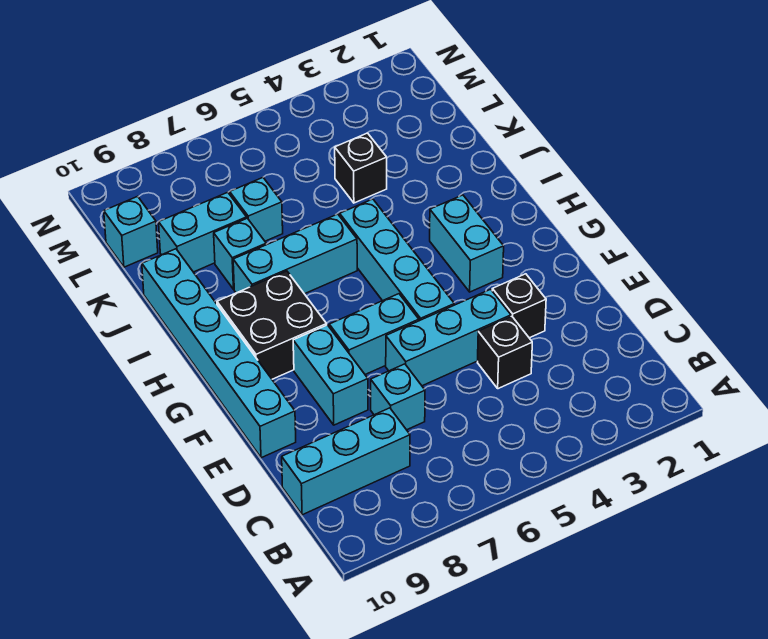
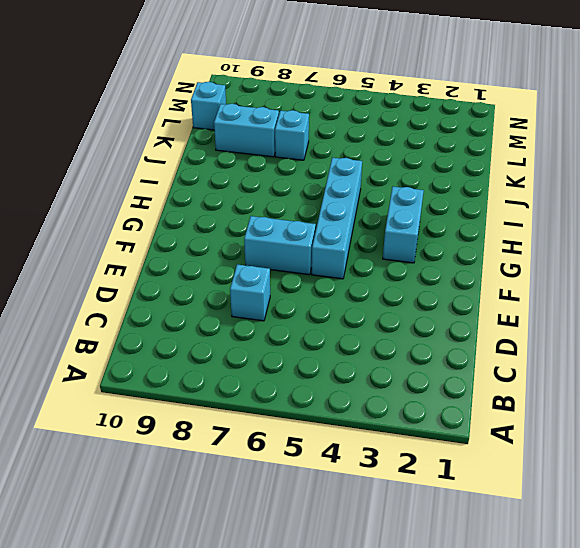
none -> cyan 1x3 brick [282,408,410,515]
none -> black 1x1 brick [478,316,532,389]
none -> black 1x1 brick [492,274,546,338]

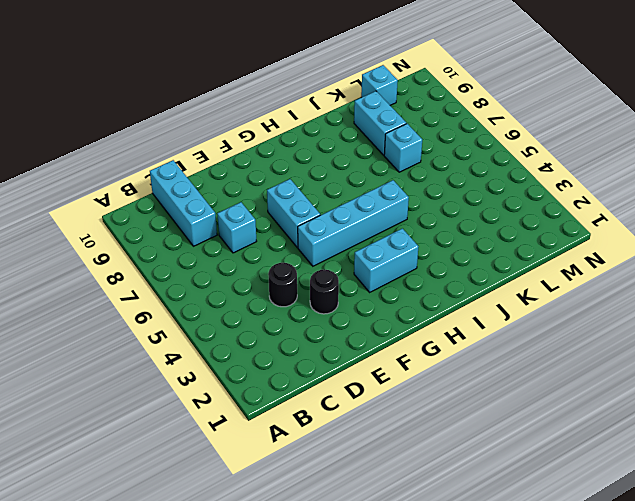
black 1x1 round brick [268,263,297,307] -> black 1x1 brick [478,316,532,389]
black 1x1 round brick [310,270,339,314] -> black 1x1 brick [492,274,546,338]
none -> cyan 1x3 brick [386,289,511,386]
none -> cyan 1x2 brick [293,325,368,425]
none -> cyan 1x6 brick [142,249,296,458]

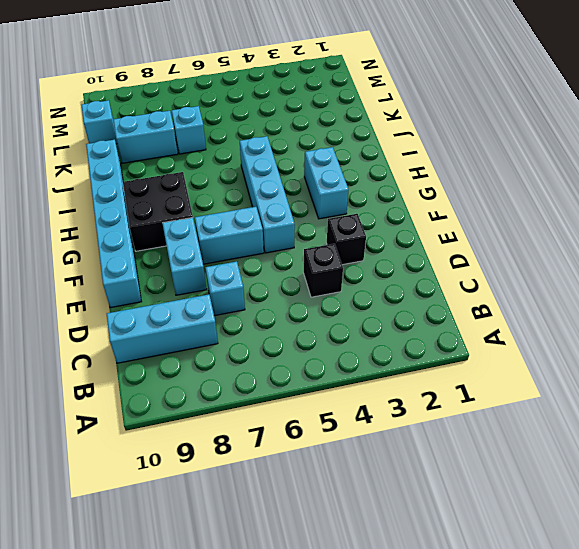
none -> cyan 1x3 brick [386,289,511,386]
none -> cyan 1x3 brick [233,214,357,294]
none -> cyan 1x1 brick [214,218,266,289]

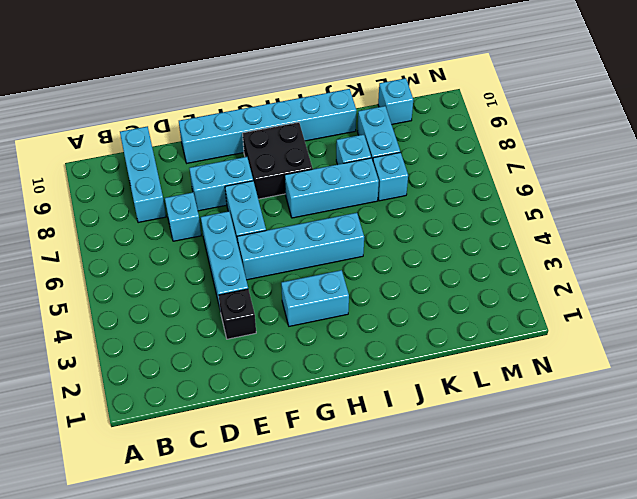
cyan 1x3 brick [285,158,379,218] -> cyan 1x3 brick turned to [233,214,357,294]
none -> black 1x1 brick [478,316,532,389]
none -> black 1x1 brick [335,133,387,203]

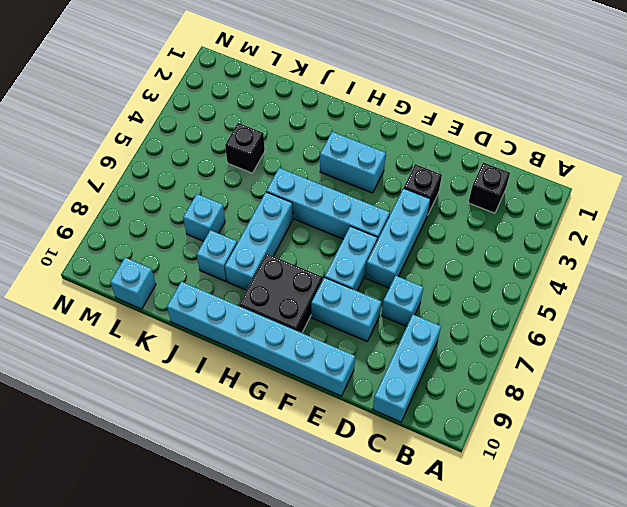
black 1x1 brick [468,162,510,213] -> black 1x1 brick moved to [478,316,532,389]
none -> cyan 1x2 brick [159,192,247,272]

